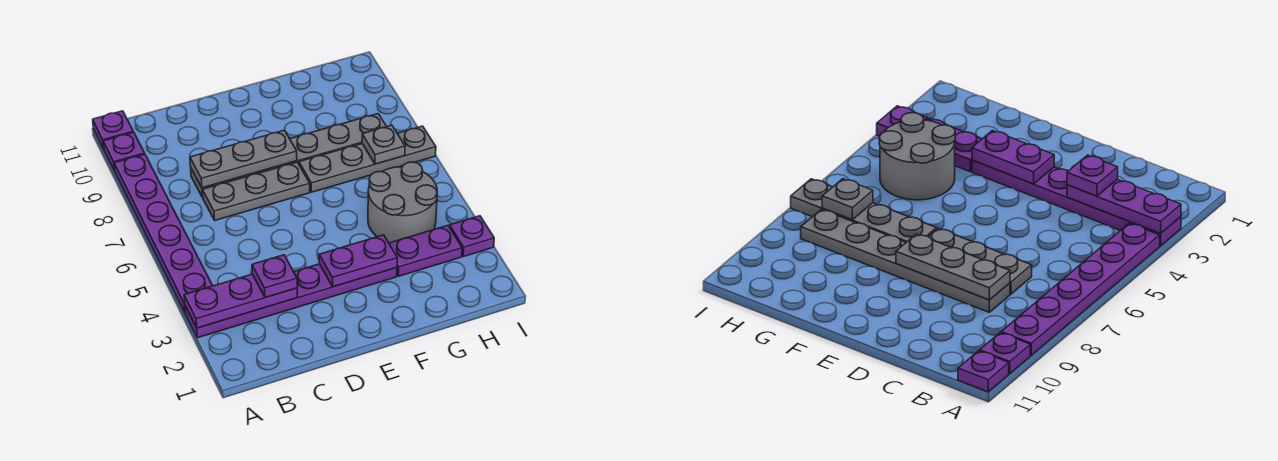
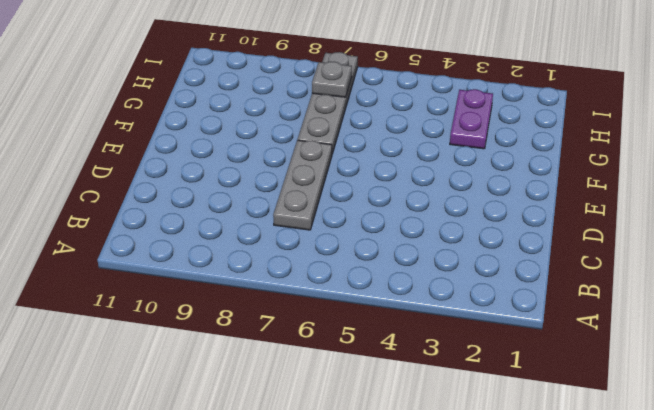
none -> purple 1x6 plate [185,264,397,338]
none -> purple 1x6 plate [114,154,213,312]
none -> purple 1x1 plate [103,132,145,171]

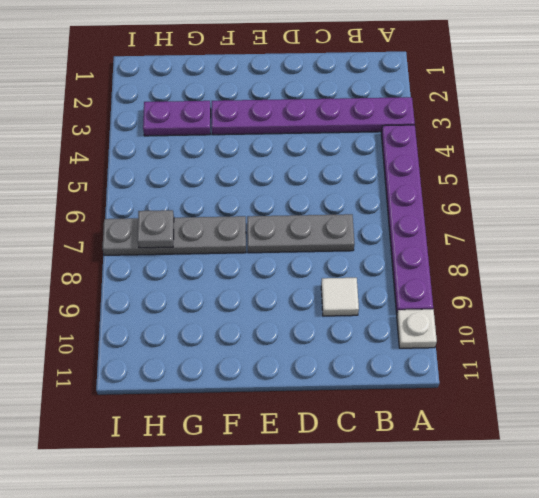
white 1x1 plate [397,309,437,348] -> purple 1x1 plate [103,132,145,171]
white 1x1 tile [321,278,359,316] -> none
none -> purple 1x1 plate [93,111,133,149]
none -> grey 1x6 plate [191,114,386,198]
none -> grey 2x2 round brick [368,162,437,243]

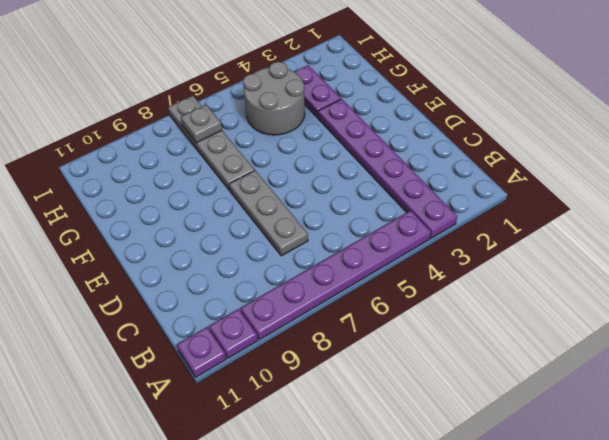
none -> grey 1x6 plate [191,114,386,198]
none -> purple 1x1 plate [450,216,494,257]
none -> purple 1x3 plate [184,274,297,328]

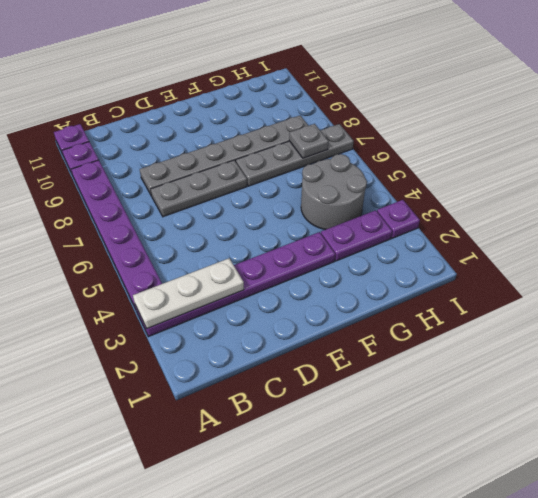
white 1x3 plate [133,258,244,329] -> purple 1x3 plate [184,274,297,328]
none -> grey 1x3 plate [190,130,297,188]
none -> purple 1x2 plate [319,235,397,287]
none -> purple 1x1 plate [252,255,297,298]

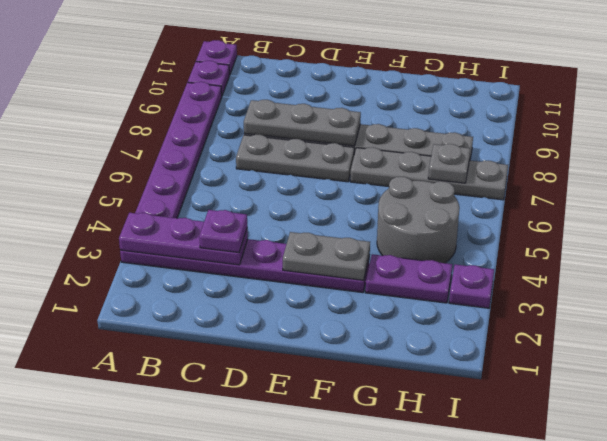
grey 1x2 plate [283,232,370,280] -> purple 1x2 plate [319,235,397,287]

